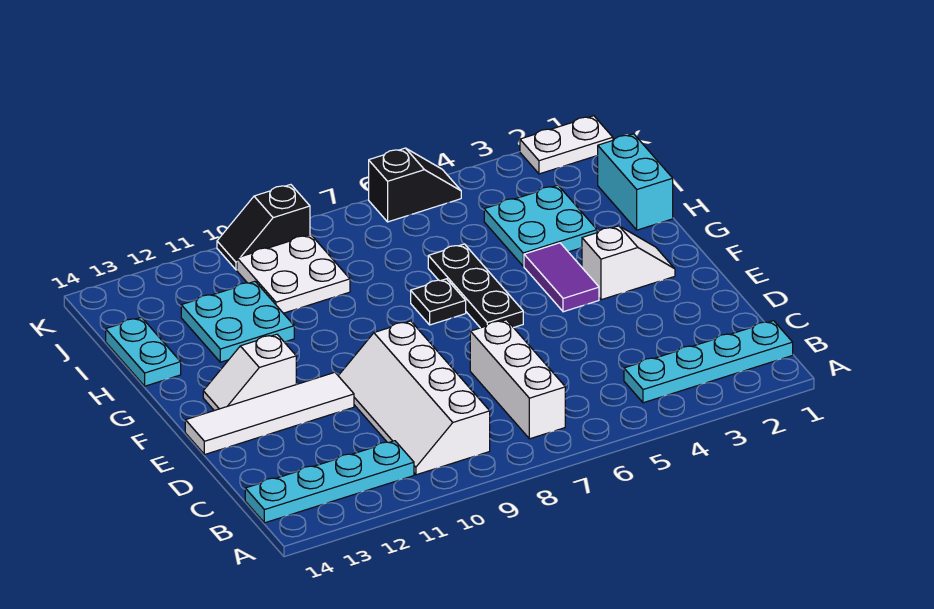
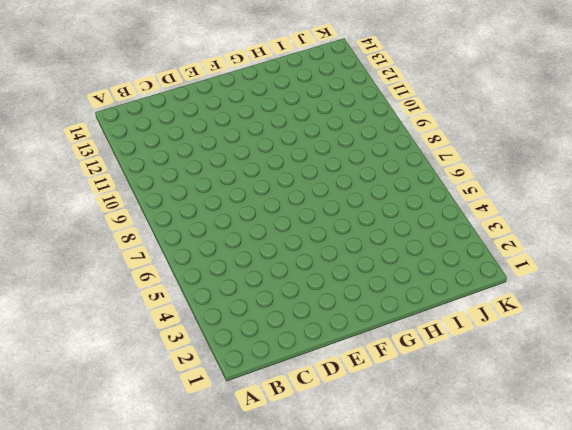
none -> cyan 1x4 plate [624,321,793,403]
none -> white 1x3 brick [470,320,565,439]
none -> white 2x4 slope [339,321,490,475]

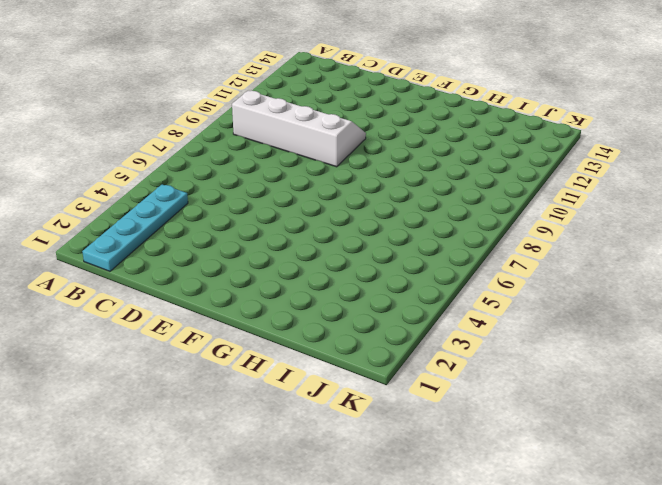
none -> white 1x3 brick [470,320,565,439]
none -> cyan 1x4 plate [245,441,414,523]
none -> white 1x4 tile [185,372,354,455]

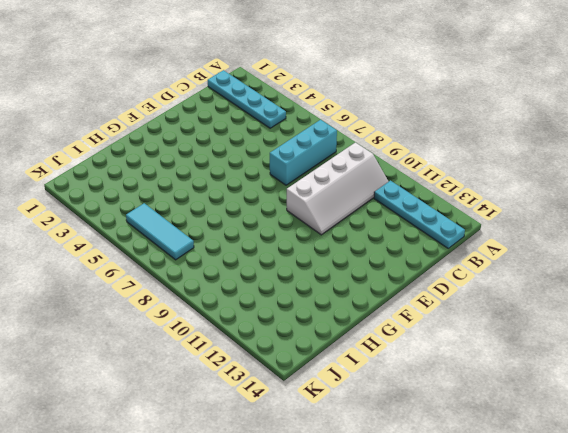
cyan 1x3 brick [270,120,337,185] -> white 1x3 brick [470,320,565,439]
cyan 1x3 tile [126,203,194,260] -> none
none -> white 1x4 tile [185,372,354,455]
none -> white 1x2 slope [582,226,675,300]
none -> purple 1x2 tile [524,243,599,312]

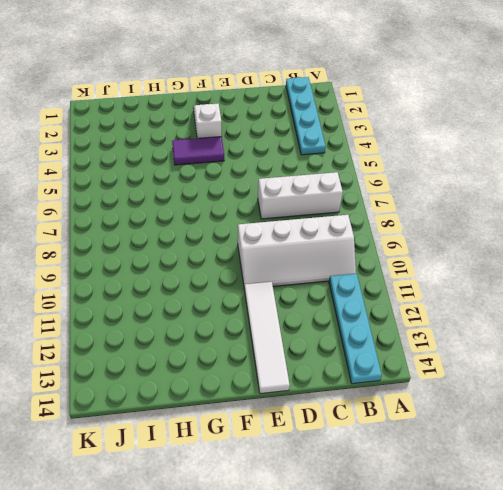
none -> black 1x3 plate [428,244,523,328]
none -> white 1x2 slope [203,334,296,411]
none -> black 1x1 plate [411,279,466,325]

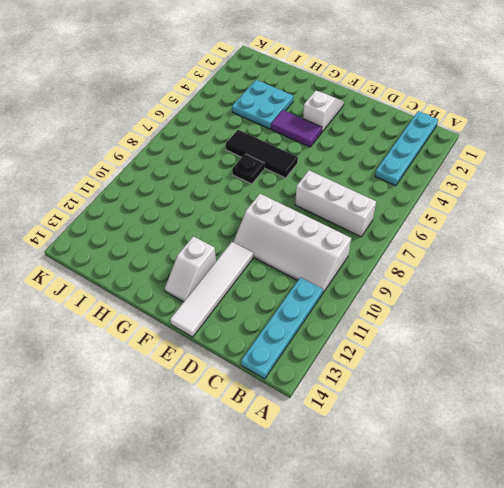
black 1x3 tile [226,130,298,178] -> black 1x3 plate [428,244,523,328]
none -> cyan 1x2 brick [597,134,673,230]
none -> cyan 2x2 plate [181,281,294,362]
none -> cyan 1x2 plate [106,317,181,386]

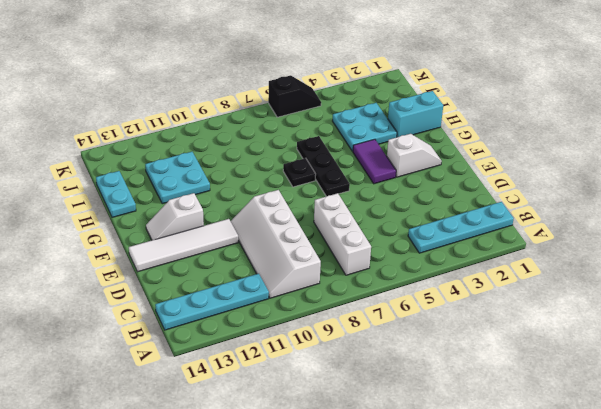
cyan 1x2 brick [388,91,443,137] -> cyan 1x2 brick turned to [597,134,673,230]
none -> white 2x2 plate [237,235,350,313]
none -> white 1x2 plate [520,116,613,174]
none -> black 1x2 slope [217,185,310,270]

